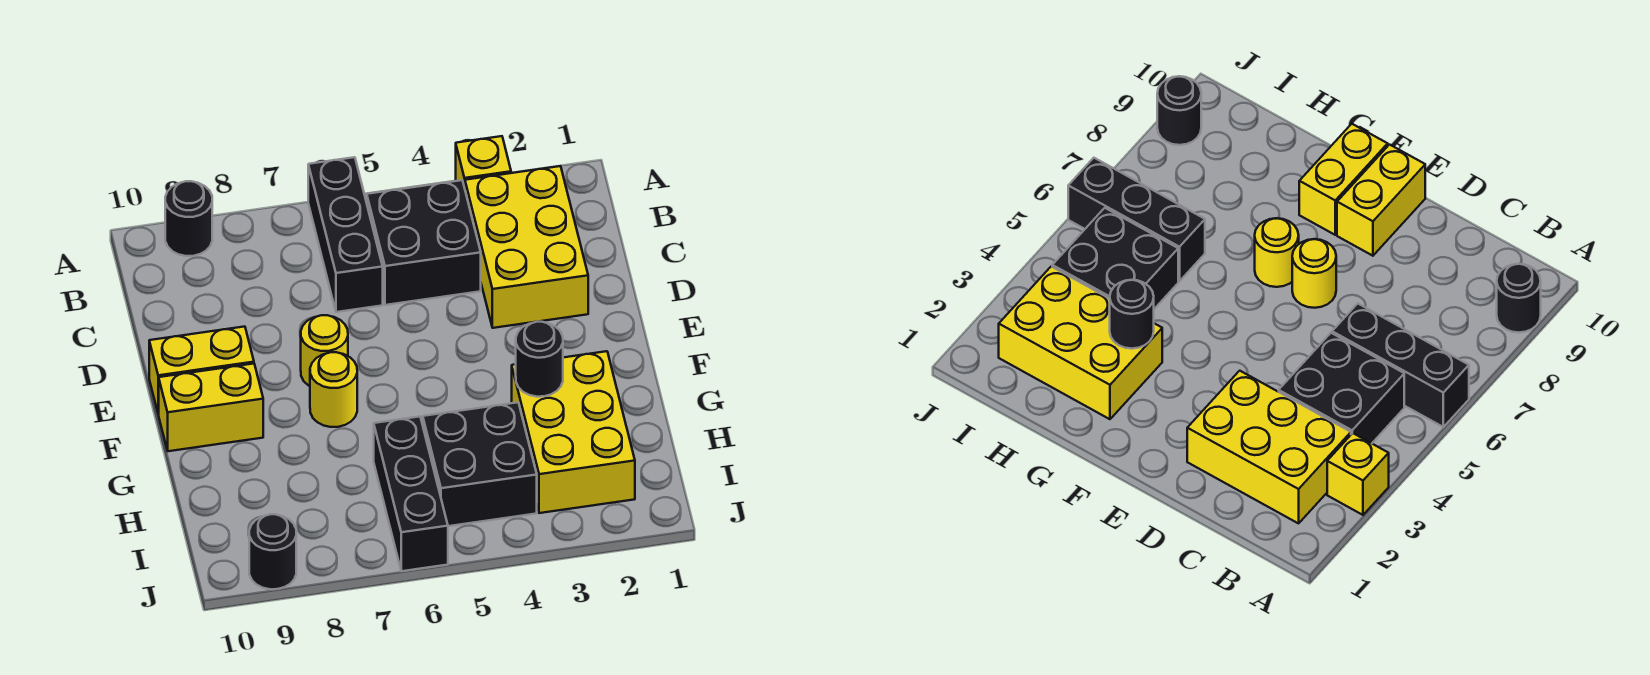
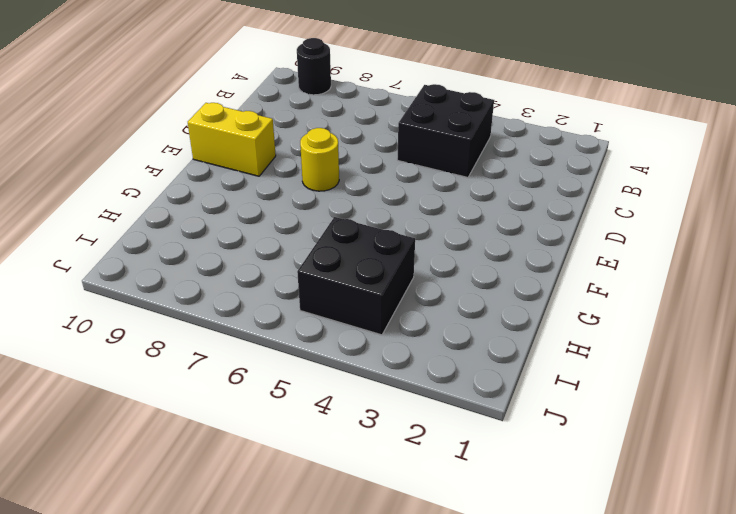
none -> yellow 1x1 brick [456,136,511,188]
none -> black 1x3 brick [308,157,383,312]
none -> yellow 2x3 brick [465,166,588,328]

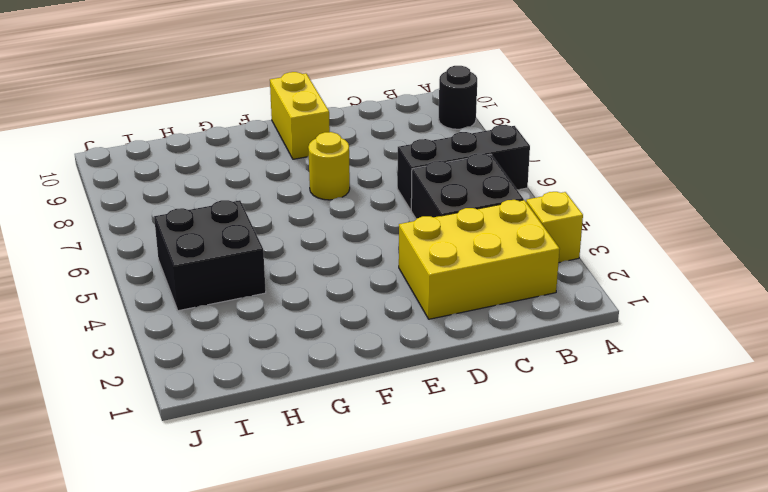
none -> yellow 1x1 round brick [310,352,357,427]
none -> yellow 1x2 brick [159,364,263,451]
none -> yellow 2x3 brick [512,351,635,513]

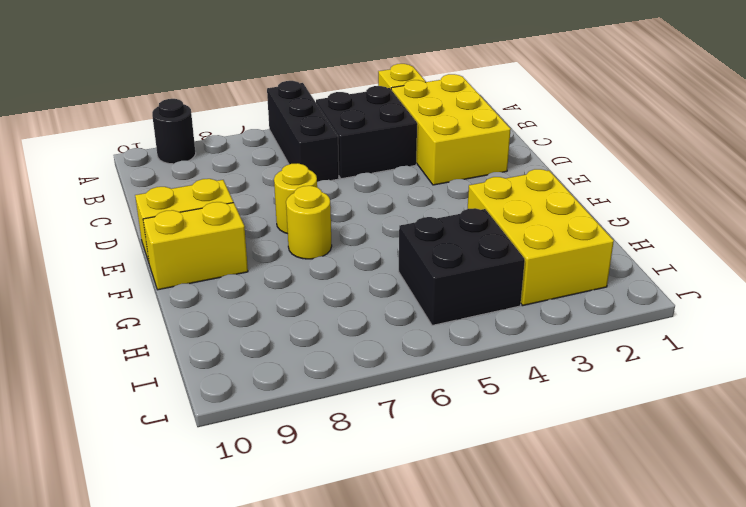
none -> black 1x3 brick [374,417,448,571]
none -> black 1x1 round brick [249,514,296,589]
none -> black 1x1 round brick [516,322,563,397]

